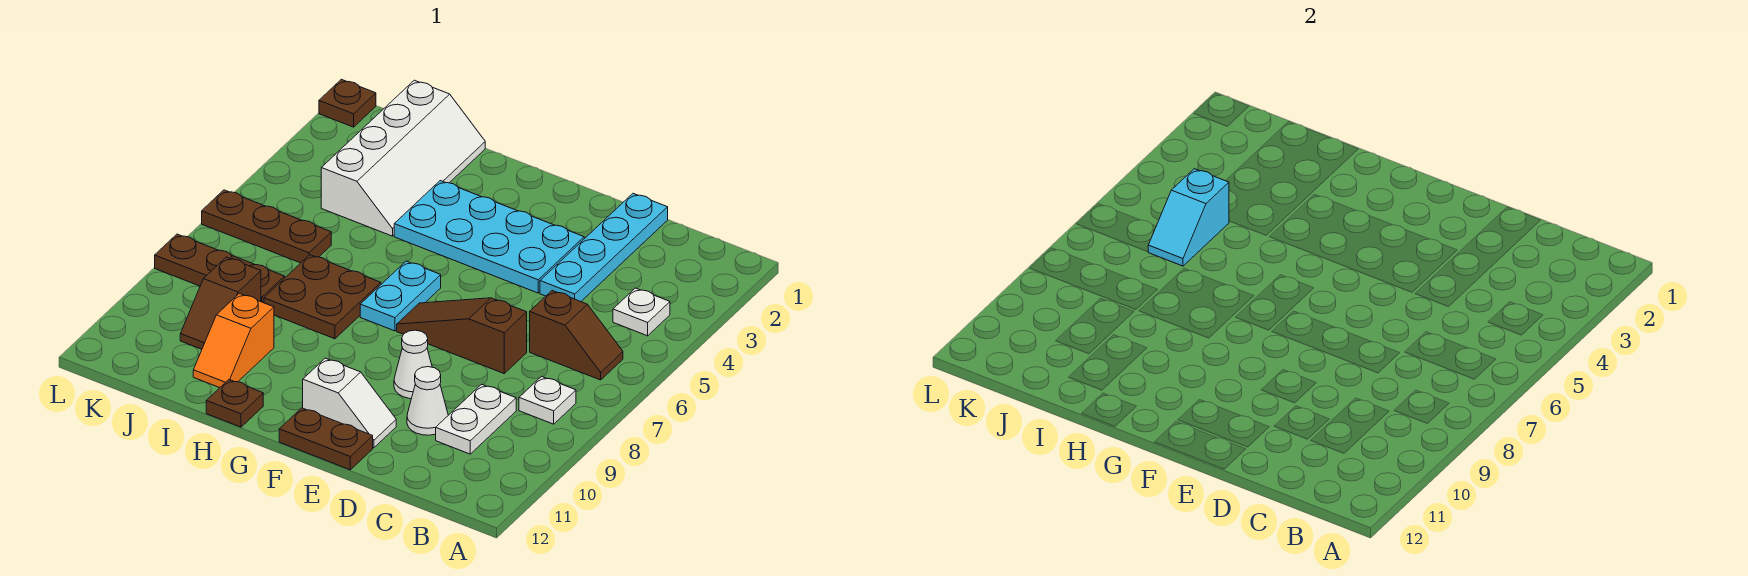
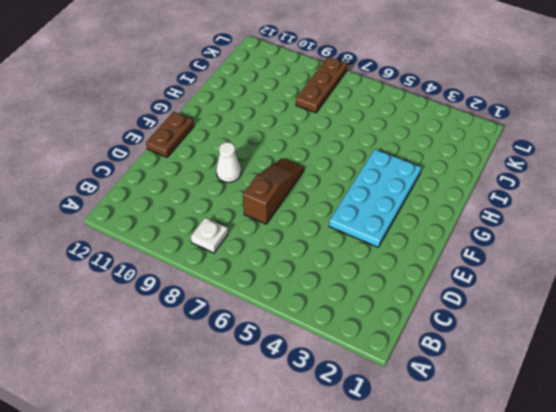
none -> white 1x1 plate [613,288,670,336]
none -> brown 1x2 slope [530,291,623,380]
none -> white 1x2 plate [436,384,516,454]

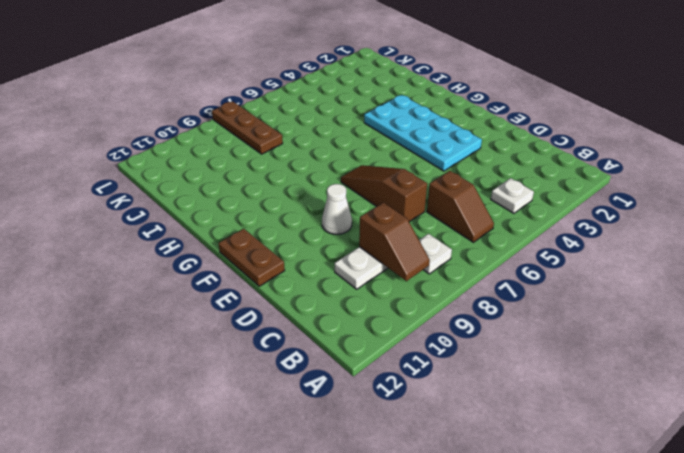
brown 1x2 slope [359,202,430,281] -> brown 1x2 slope turned to [180,257,261,349]
none -> cyan 1x4 plate [540,193,668,302]
none -> white 1x1 cone [407,367,448,435]
none -> white 1x2 slope [303,358,396,448]

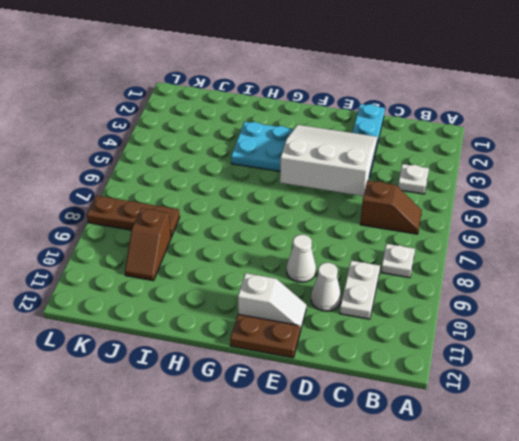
white 3x3 slope [280,125,377,196] -> none
none -> brown 1x3 slope [397,298,527,373]
none -> cyan 1x2 plate [360,261,441,331]
none -> brown 2x2 plate [264,255,381,339]

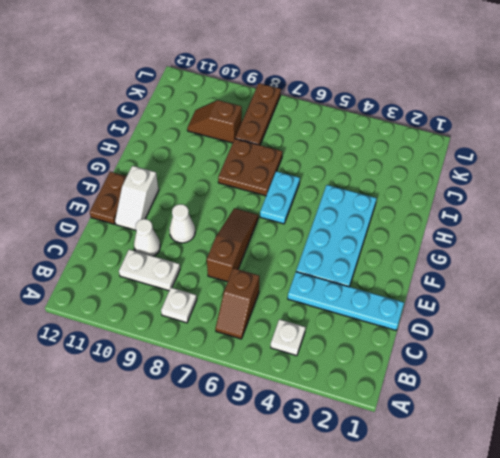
cyan 1x2 plate [260,171,300,224] -> cyan 1x2 plate turned to [360,261,441,331]
none -> brown 1x1 plate [206,380,263,427]
none -> white 2x4 slope [321,80,485,236]
none -> orange 1x2 slope [193,293,274,388]

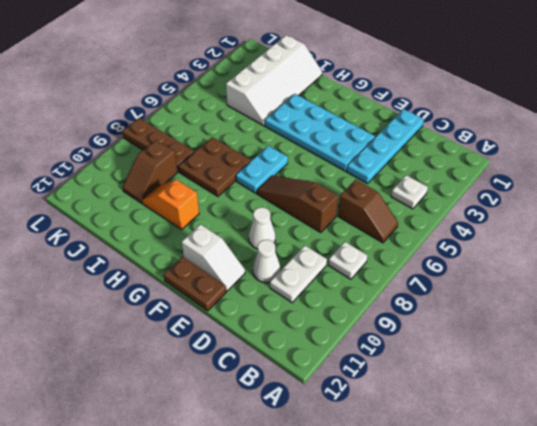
orange 1x2 slope [142,180,199,230] -> orange 1x2 slope turned to [193,293,274,388]
none -> brown 1x1 plate [206,380,263,427]
none -> brown 1x3 plate [202,190,331,263]
none -> brown 1x1 plate [319,79,376,127]

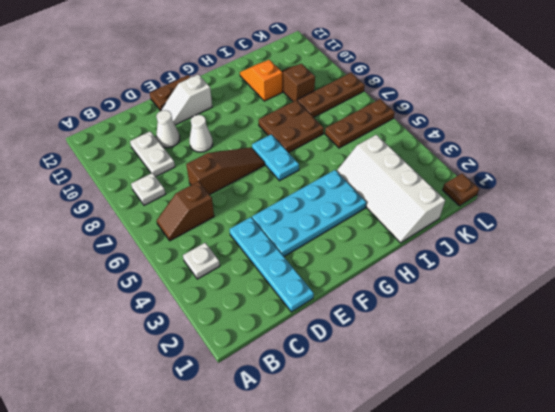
none -> brown 1x1 plate [206,380,263,427]
none -> cyan 1x2 slope [1148,169,1229,266]

